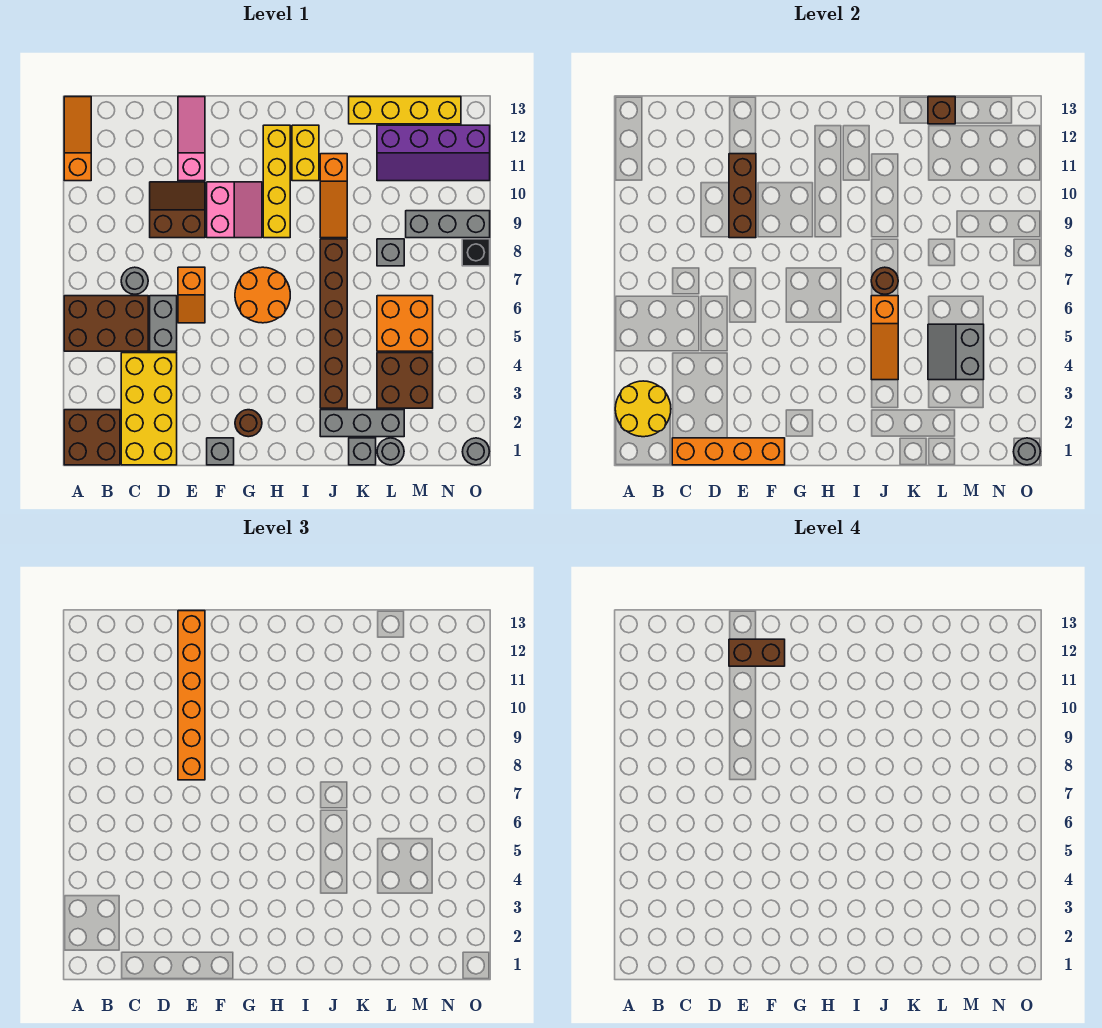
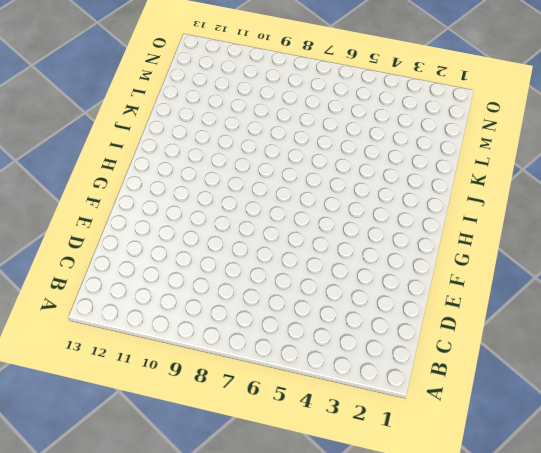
none -> brown 2x2 brick [64,410,120,465]
none -> brown 2x3 brick [64,296,148,351]
none -> orange 1x3 slope [64,97,91,181]
none -> yellow 2x4 brick [121,353,177,465]

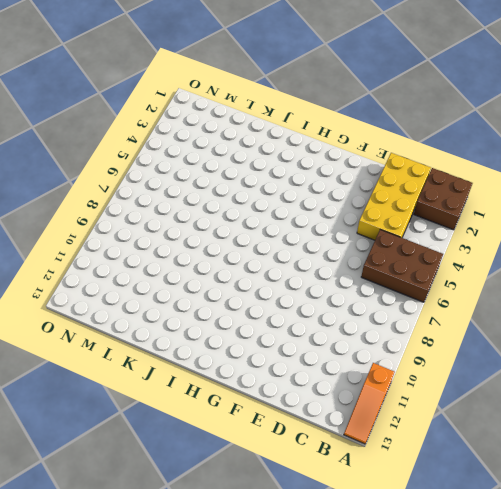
none -> grey 1x1 round brick [121,267,148,294]
none -> grey 1x2 brick [150,296,177,351]
none -> brown 2x2 slope [150,182,205,238]
none -> orange 1x2 slope [178,267,205,323]

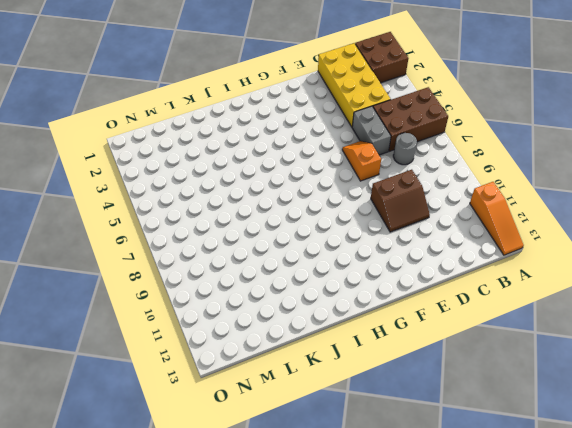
none -> pink 1x3 slope [178,97,205,181]
none -> grey 1x1 brick [207,438,234,465]
none -> pink 2x2 slope [207,182,262,238]
none -> brown 1x1 round brick [235,410,262,437]

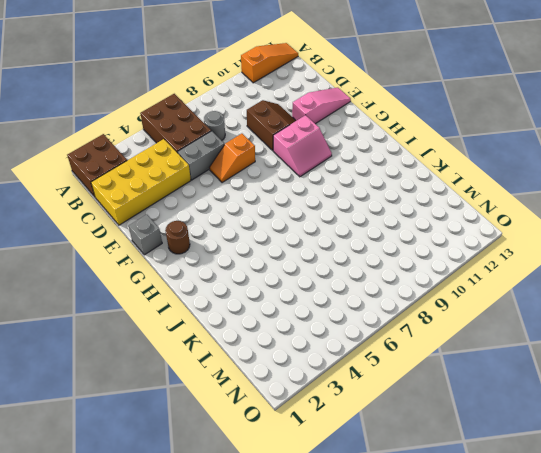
none -> orange 2x2 round brick [235,267,290,323]
none -> yellow 1x4 brick [263,125,290,238]
none -> yellow 1x2 brick [292,125,319,181]
none -> grey 1x3 brick [320,410,404,437]

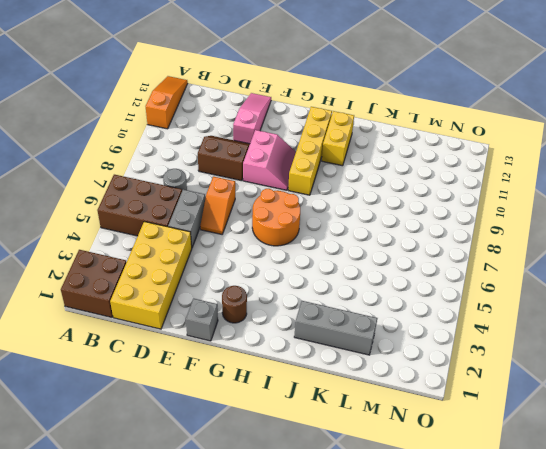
none -> brown 1x6 brick [320,239,347,408]
none -> orange 1x3 slope [320,154,347,238]
none -> grey 1x1 brick [349,438,376,465]
none -> yellow 1x4 brick [349,97,461,124]

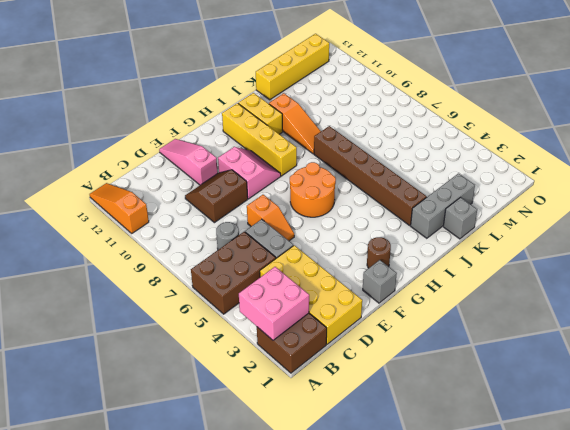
pink 2x2 brick [239,267,309,340] -> yellow 2x2 round brick [615,381,671,437]
none -> grey 1x1 round brick [377,438,404,465]
none -> brown 2x2 brick [377,353,433,408]
none -> orange 2x2 brick [377,296,433,351]
none -> grey 1x1 brick [377,239,404,266]

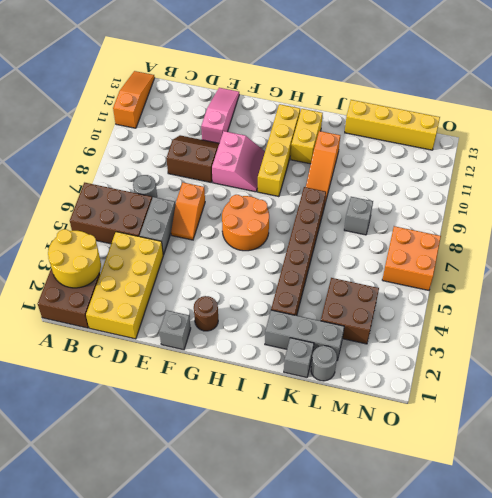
orange 2x2 brick [382,226,441,290] -> orange 2x2 brick moved to [377,296,433,351]
none -> purple 2x4 slope [377,125,490,181]
none -> grey 1x3 brick [406,211,490,238]
none -> grey 1x1 round brick [462,438,489,465]
none -> black 1x1 brick [462,239,490,266]

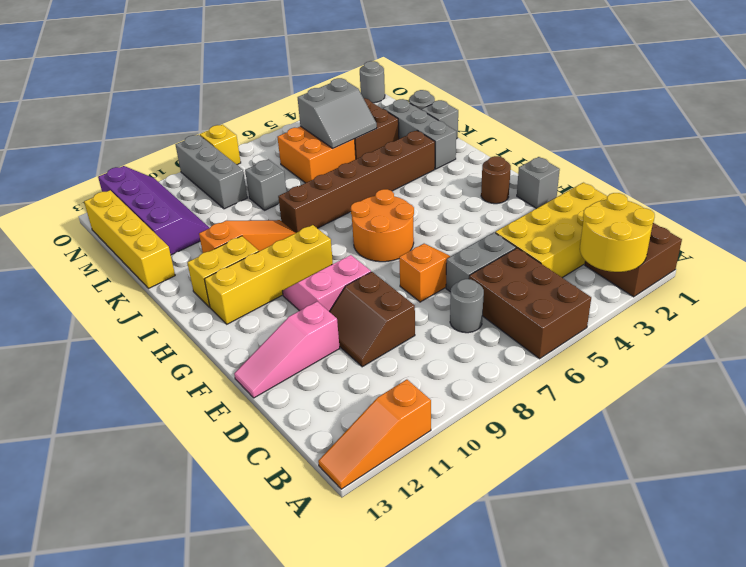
yellow 1x1 brick [200,125,241,165] -> black 1x1 brick [462,239,490,266]
none -> orange 1x4 brick [672,438,785,465]
none -> brown 1x3 brick [729,154,756,238]
none -> orange 1x3 slope [871,296,898,380]
none -> brown 1x1 round brick [871,267,898,294]

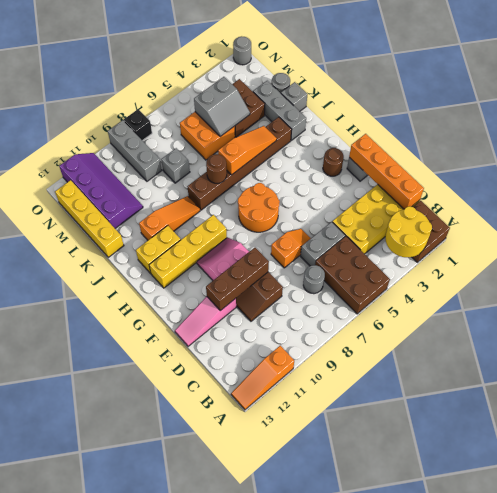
none -> brown 1x1 brick [928,97,955,124]
none -> grey 1x1 round brick [1013,438,1040,465]
none -> orange 1x6 brick [178,611,205,780]
none -> brown 1x2 brick [729,639,785,666]

